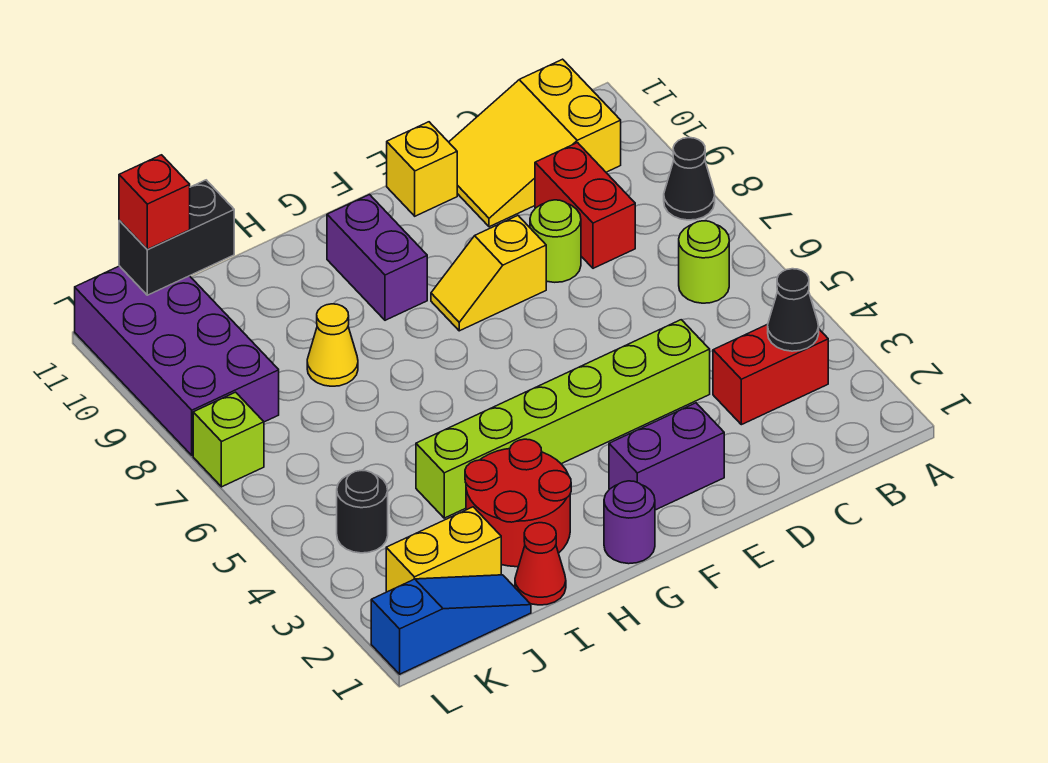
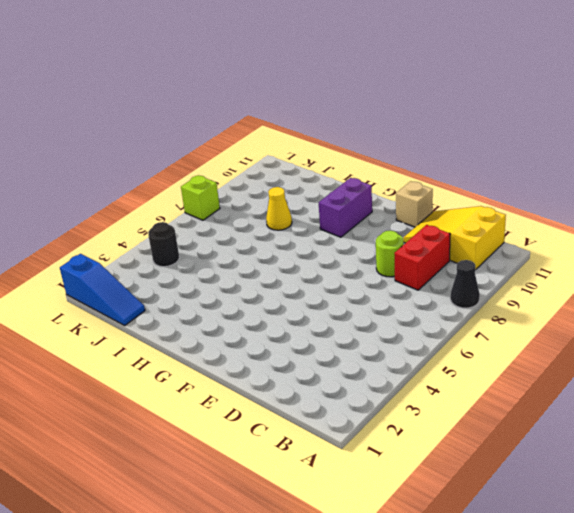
tan 1x1 brick [396,181,433,227] -> yellow 1x1 brick [387,122,457,216]
none -> red 1x2 brick [713,324,828,425]
none -> lime 1x1 round brick [679,221,729,303]
none -> lime 1x6 brick [416,320,710,518]

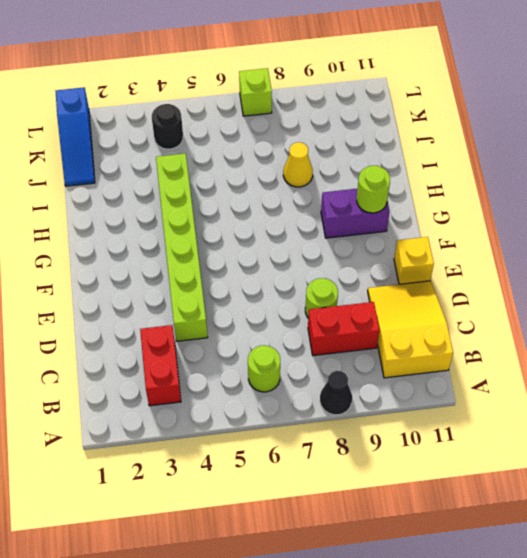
lime 1x1 round brick [357,166,390,213] -> none
none -> purple 1x2 brick [609,403,724,510]
none -> yellow 1x2 slope [431,216,546,331]
none -> purple 1x1 round brick [604,481,655,564]

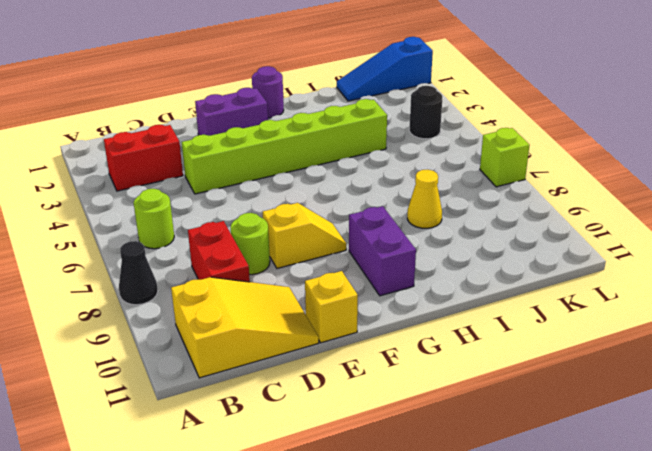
none -> red 2x2 round brick [465,439,571,567]
none -> red 1x1 cone [515,523,566,605]
none -> yellow 1x2 brick [386,507,501,592]

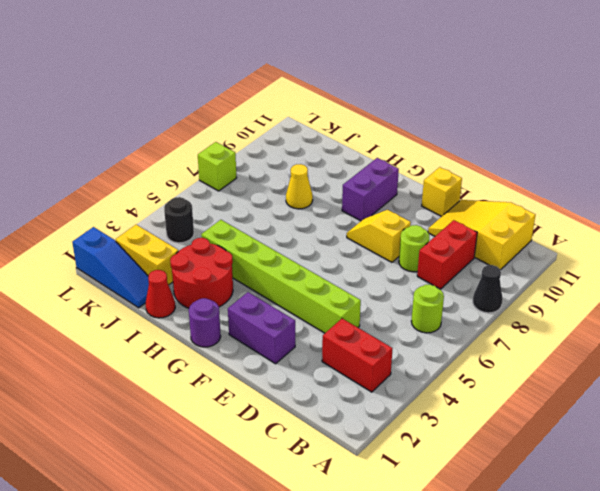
none -> purple 2x4 brick [75,266,279,455]
none -> black 1x1 cone [768,269,819,351]
none -> black 1x2 brick [119,180,234,295]

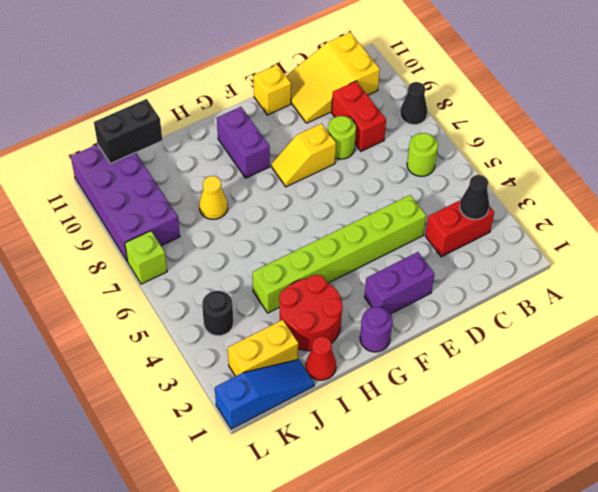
none -> red 1x1 brick [119,155,190,249]

